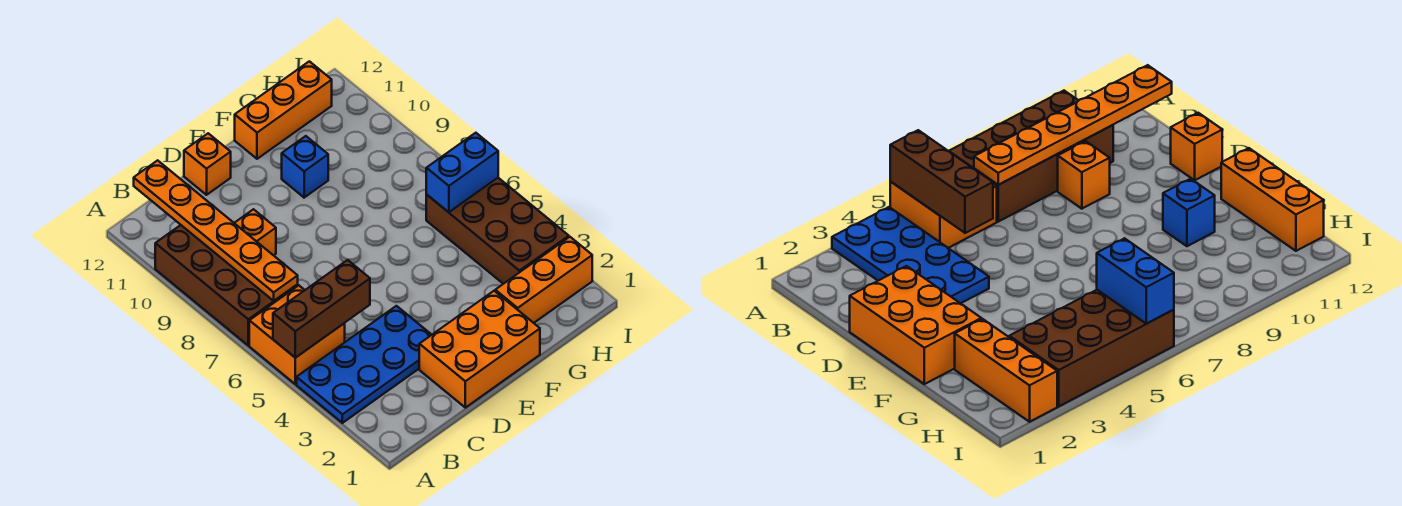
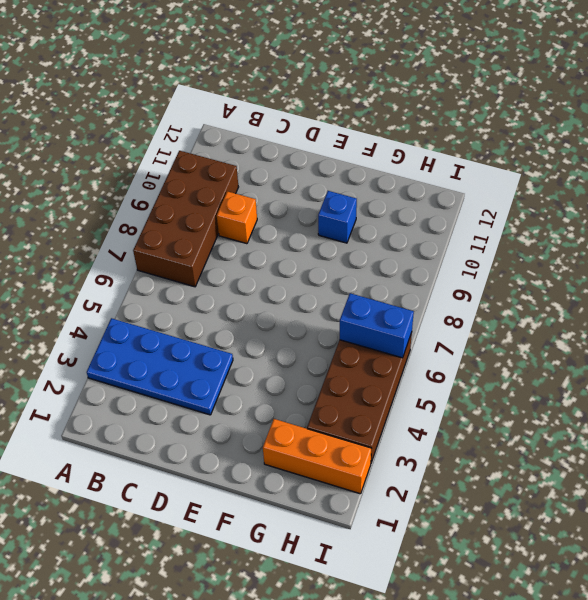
none -> orange 2x2 brick [249,285,345,384]
none -> orange 2x3 brick [419,291,540,408]
none -> orange 1x1 brick [184,133,231,195]

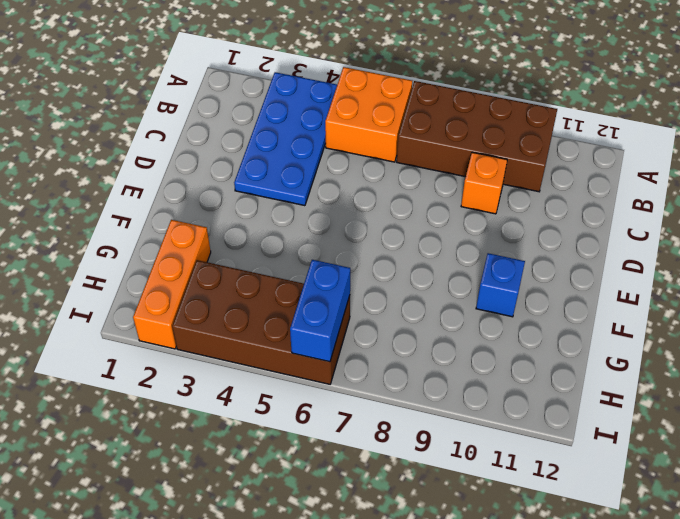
none -> orange 2x3 brick [419,291,540,408]
none -> orange 1x1 brick [184,133,231,195]
none -> orange 1x3 brick [235,61,332,159]

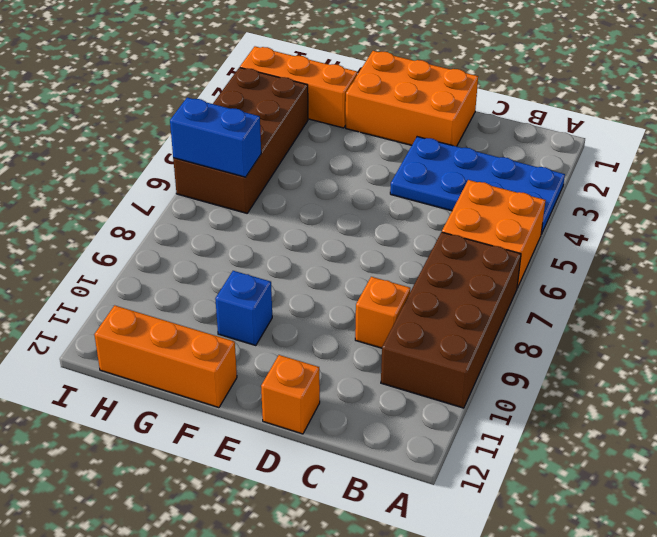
none -> brown 1x3 brick [273,260,370,358]
none -> orange 1x6 plate [134,160,298,301]

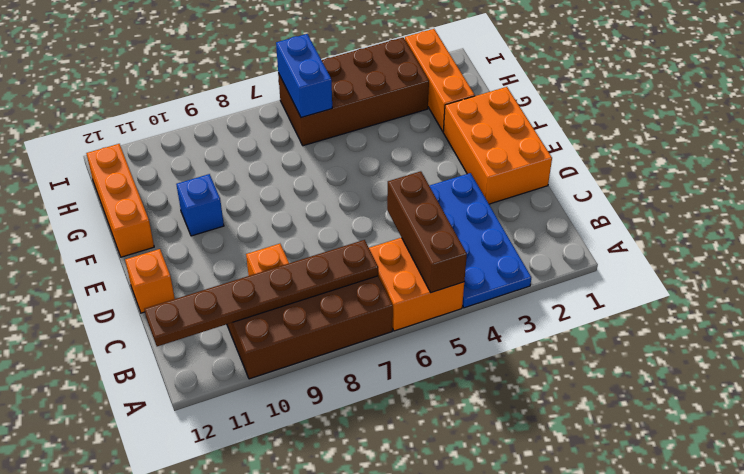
brown 1x6 plate [144,240,378,346] -> orange 1x6 plate [134,160,298,301]

